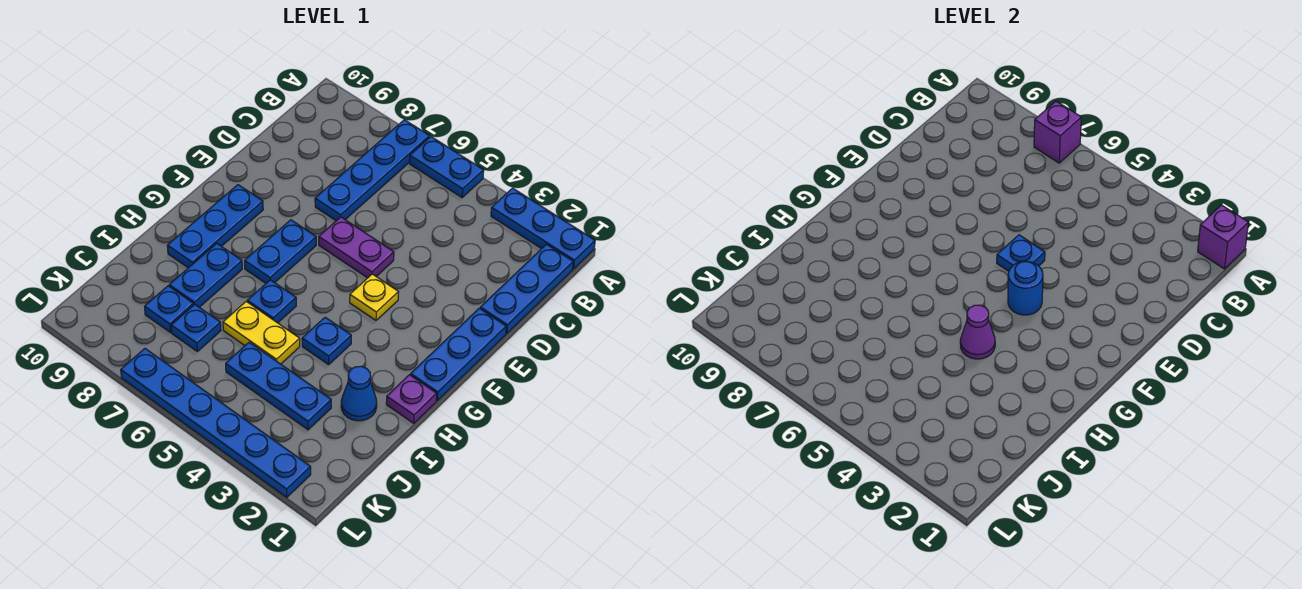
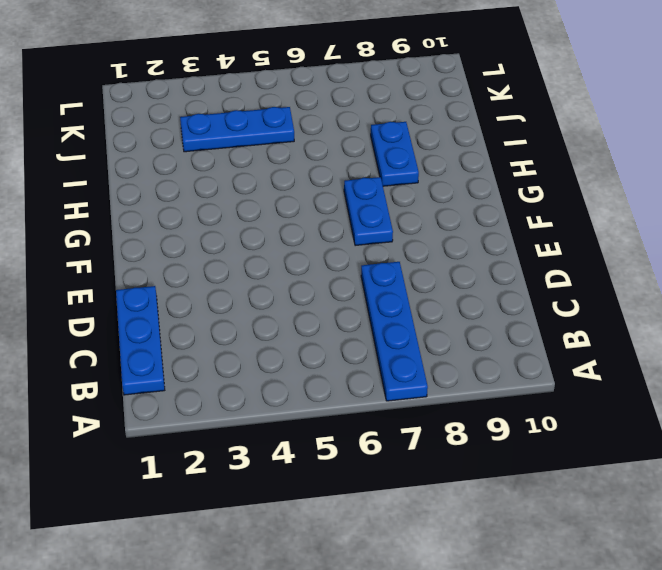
none -> blue 1x3 plate [491,188,595,269]
none -> blue 1x2 plate [410,137,484,197]
none -> blue 1x3 plate [411,308,506,400]

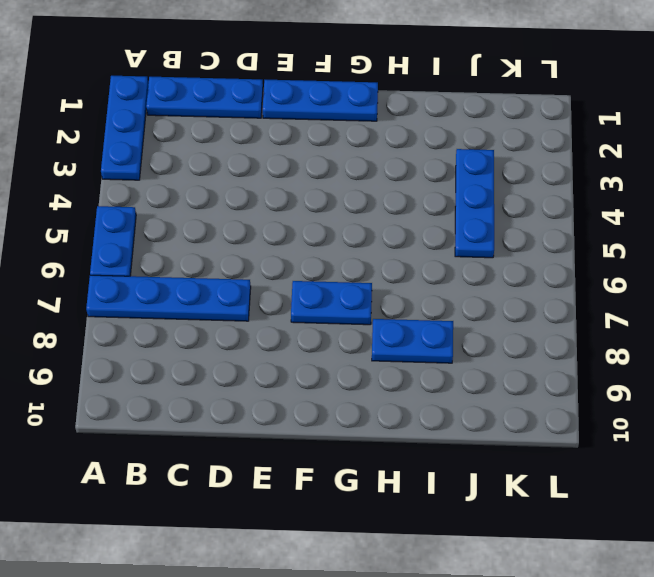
none -> purple 1x2 plate [319,217,394,278]
none -> yellow 1x1 plate [350,274,399,320]
none -> blue 1x3 plate [167,185,263,268]

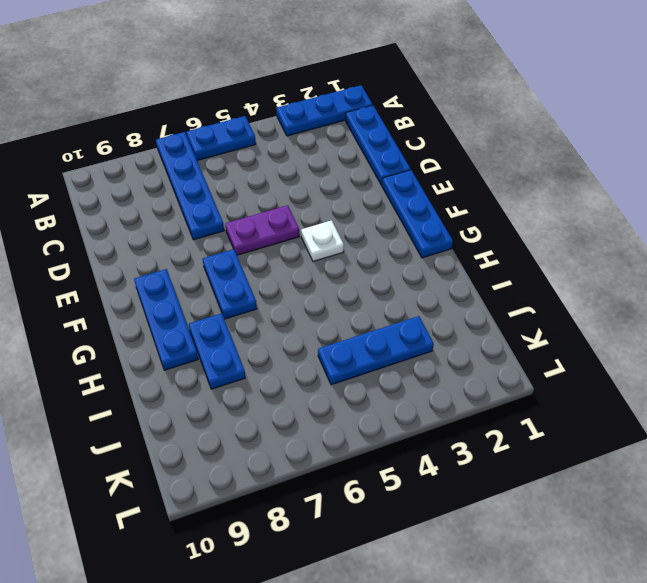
white 1x1 plate [301,220,344,262] -> yellow 1x1 plate [350,274,399,320]
none -> purple 1x1 plate [386,375,437,423]
none -> blue 1x1 plate [302,317,351,365]
none -> blue 1x1 plate [247,280,296,323]

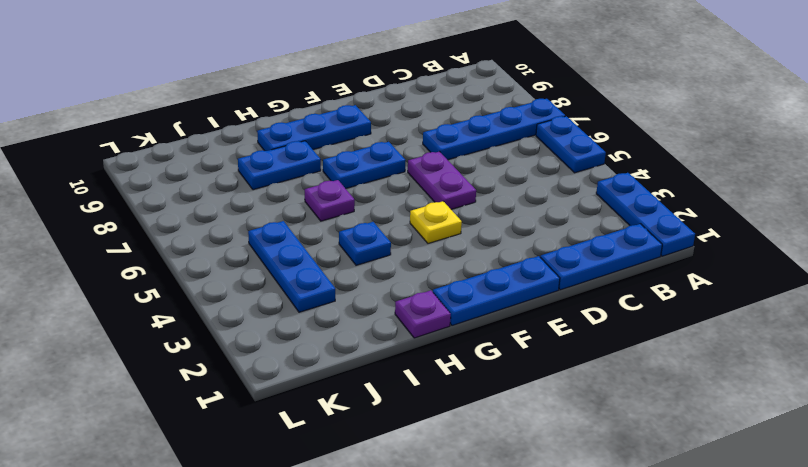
purple 1x1 plate [305,180,355,221] -> blue 1x1 plate [247,280,296,323]
none -> blue 1x1 cone [341,366,377,421]
none -> yellow 1x2 plate [223,302,300,364]
none -> blue 1x1 plate [171,304,221,351]

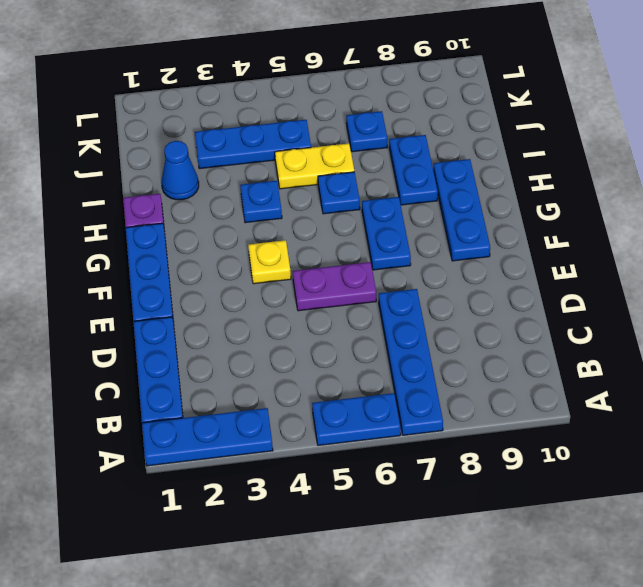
none -> blue 1x1 plate [145,286,194,333]
none -> blue 1x6 plate [121,349,311,497]
none -> purple 1x1 brick [1198,205,1249,269]

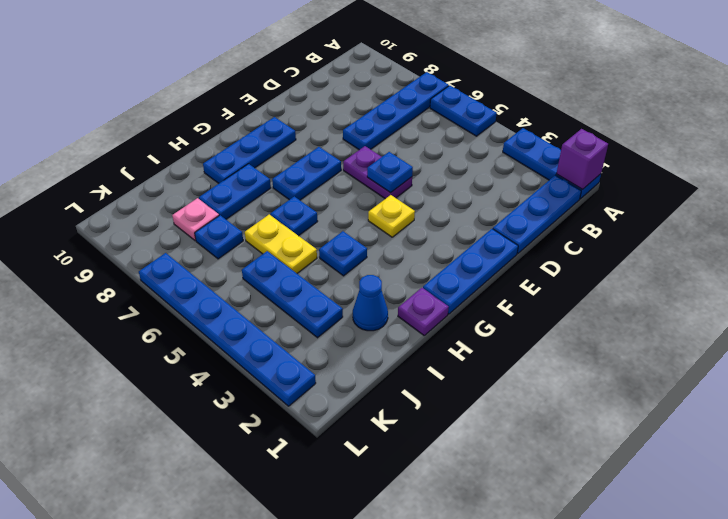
pink 1x1 plate [172,198,219,241] -> blue 1x1 plate [145,286,194,333]
none -> purple 1x1 brick [1034,101,1081,163]
none -> blue 1x1 round brick [1008,261,1043,315]
none -> purple 1x1 cone [960,305,995,359]

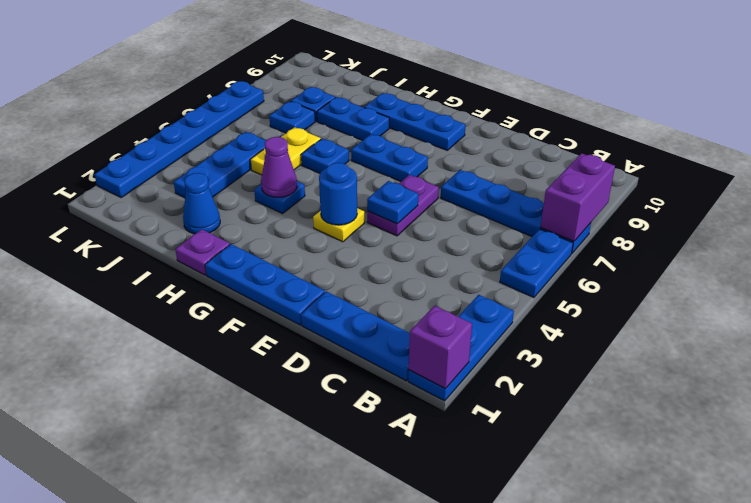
purple 1x2 brick [541,153,615,241] -> purple 1x1 brick [1034,101,1081,163]

